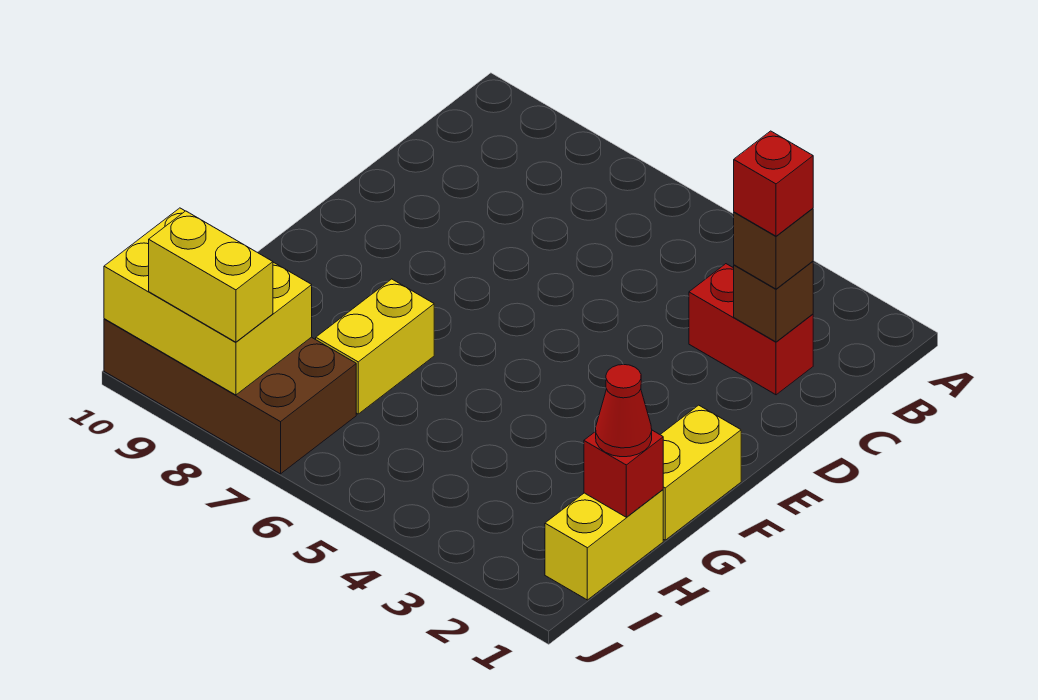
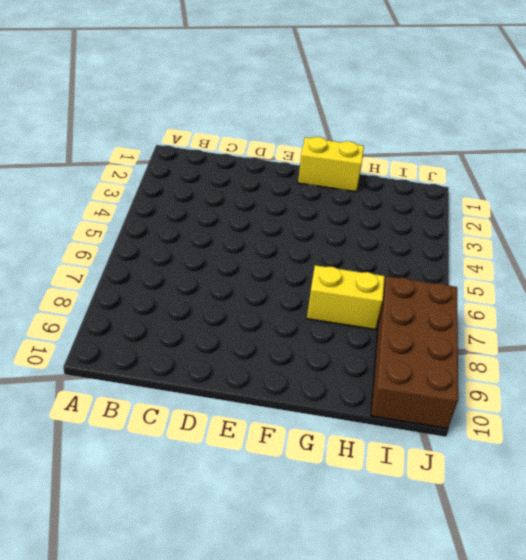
none -> red 1x2 brick [689,264,813,395]
none -> yellow 1x2 brick [545,490,663,600]
none -> brown 1x1 brick [734,261,813,342]

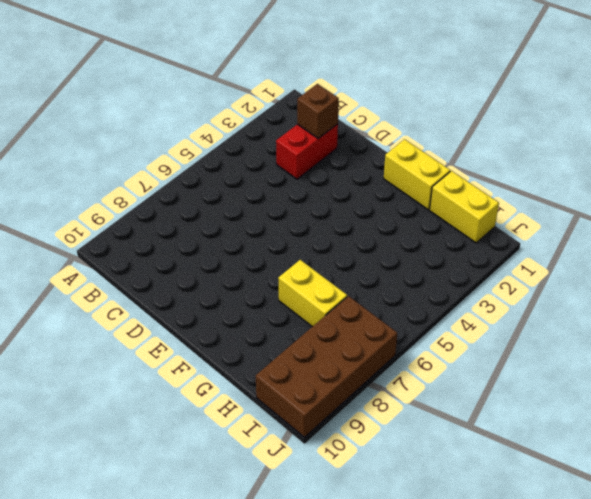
none -> red 1x1 brick [584,430,663,517]
none -> yellow 2x3 brick [104,208,312,395]
none -> brown 1x1 brick [734,208,813,289]

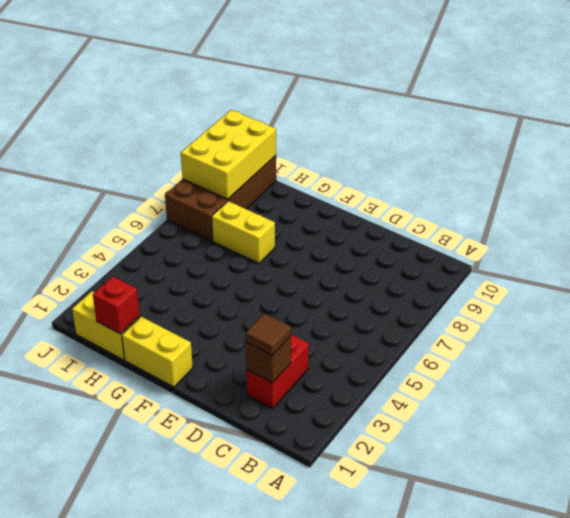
brown 1x1 tile [245,313,291,355] -> brown 1x1 brick [734,208,813,289]
none -> red 1x1 cone [596,365,652,457]
none -> yellow 1x2 brick [149,211,273,342]
none -> red 1x1 brick [734,131,813,236]

